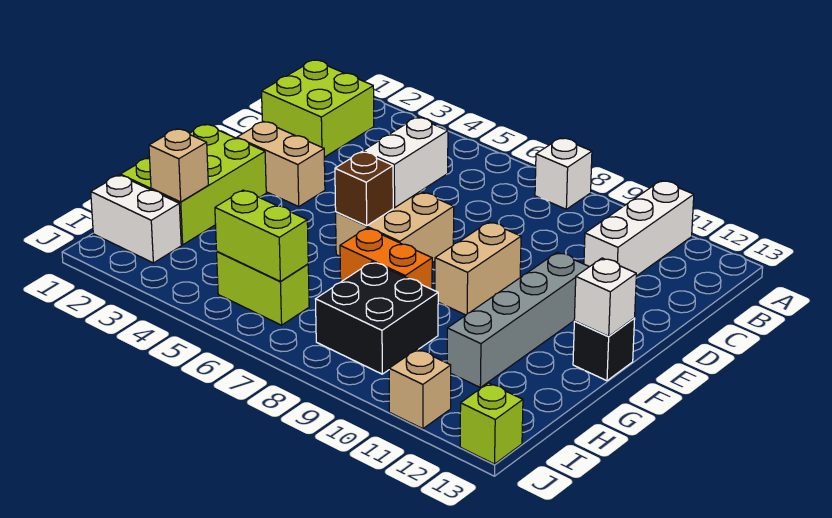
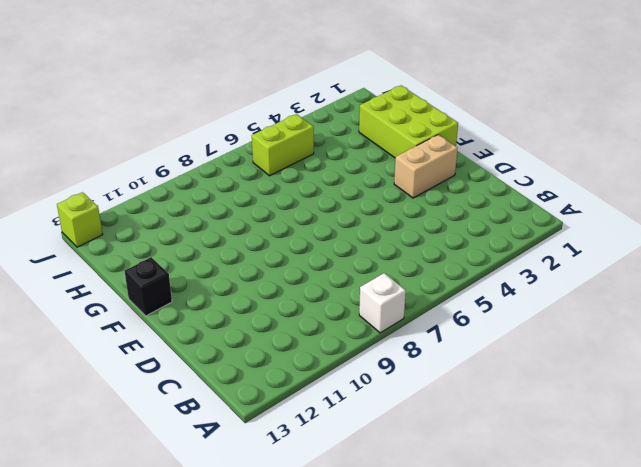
none -> white 1x3 brick [584,181,694,276]
none -> lime 2x2 brick [262,60,374,157]
none -> tan 2x2 brick [336,191,454,263]

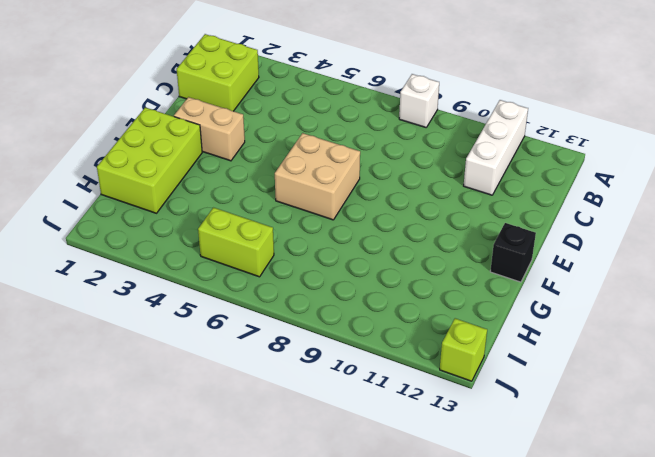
none -> tan 1x2 brick [435,222,521,315]
none -> grey 1x4 brick [447,252,589,387]
none -> orange 1x2 brick [340,228,432,289]

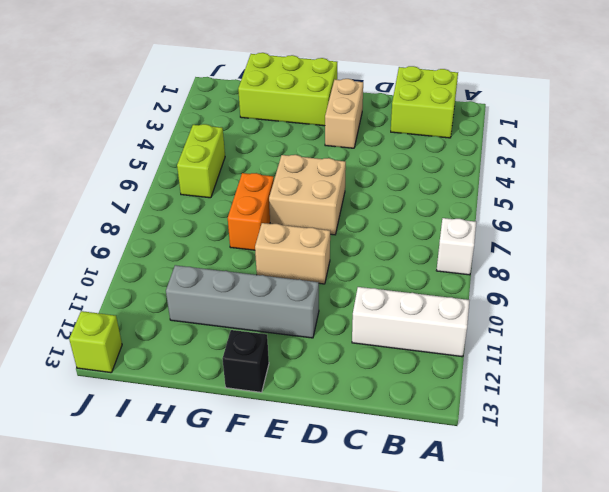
none -> black 2x2 brick [316,262,438,374]
none -> white 1x2 brick [91,175,181,263]
none -> tan 1x1 brick [389,349,451,429]

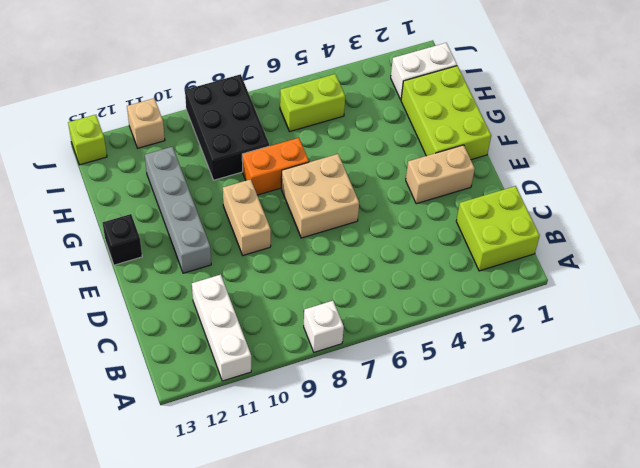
black 2x3 brick [185,74,270,180] -> black 2x2 brick [316,262,438,374]
none -> white 1x2 brick [363,117,448,208]
none -> brown 1x1 brick [335,152,393,226]
none -> white 1x1 brick [574,258,636,336]

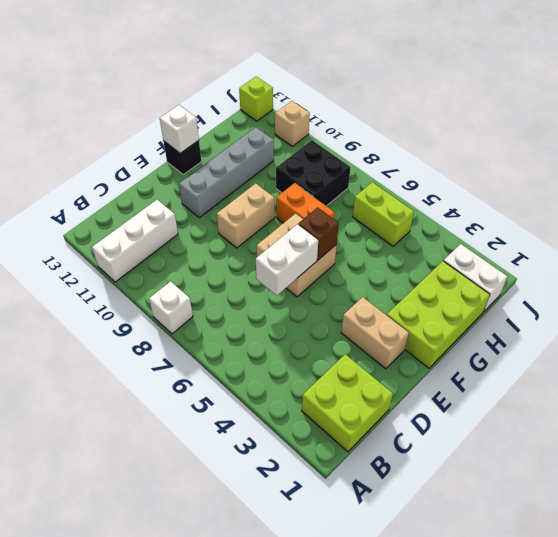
none -> tan 1x1 brick [149,129,208,202]
none -> lime 1x2 brick [215,190,308,281]

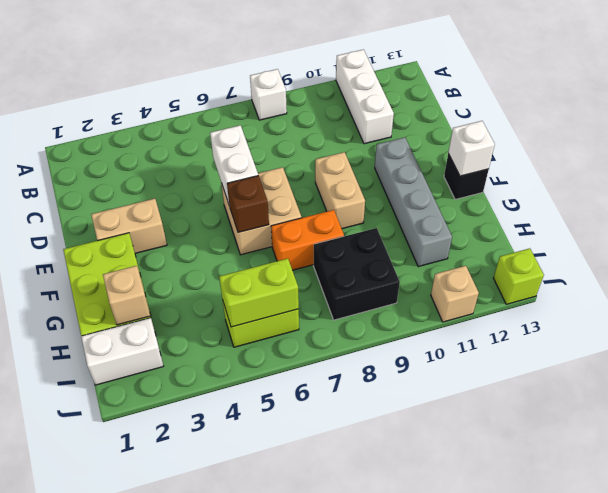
none -> lime 2x2 brick [262,60,374,157]

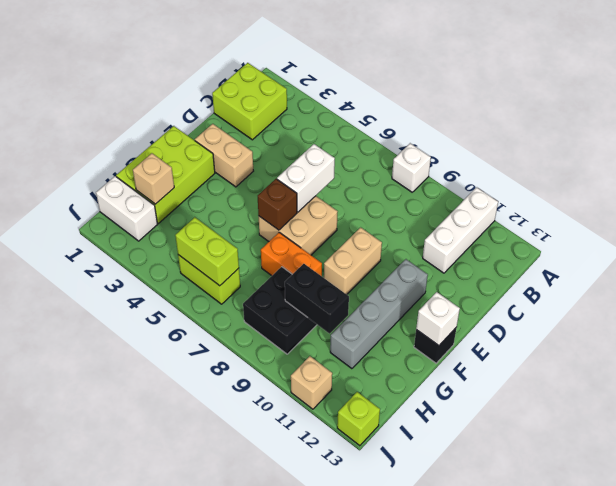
black 1x2 brick [285,264,349,333] -> none

